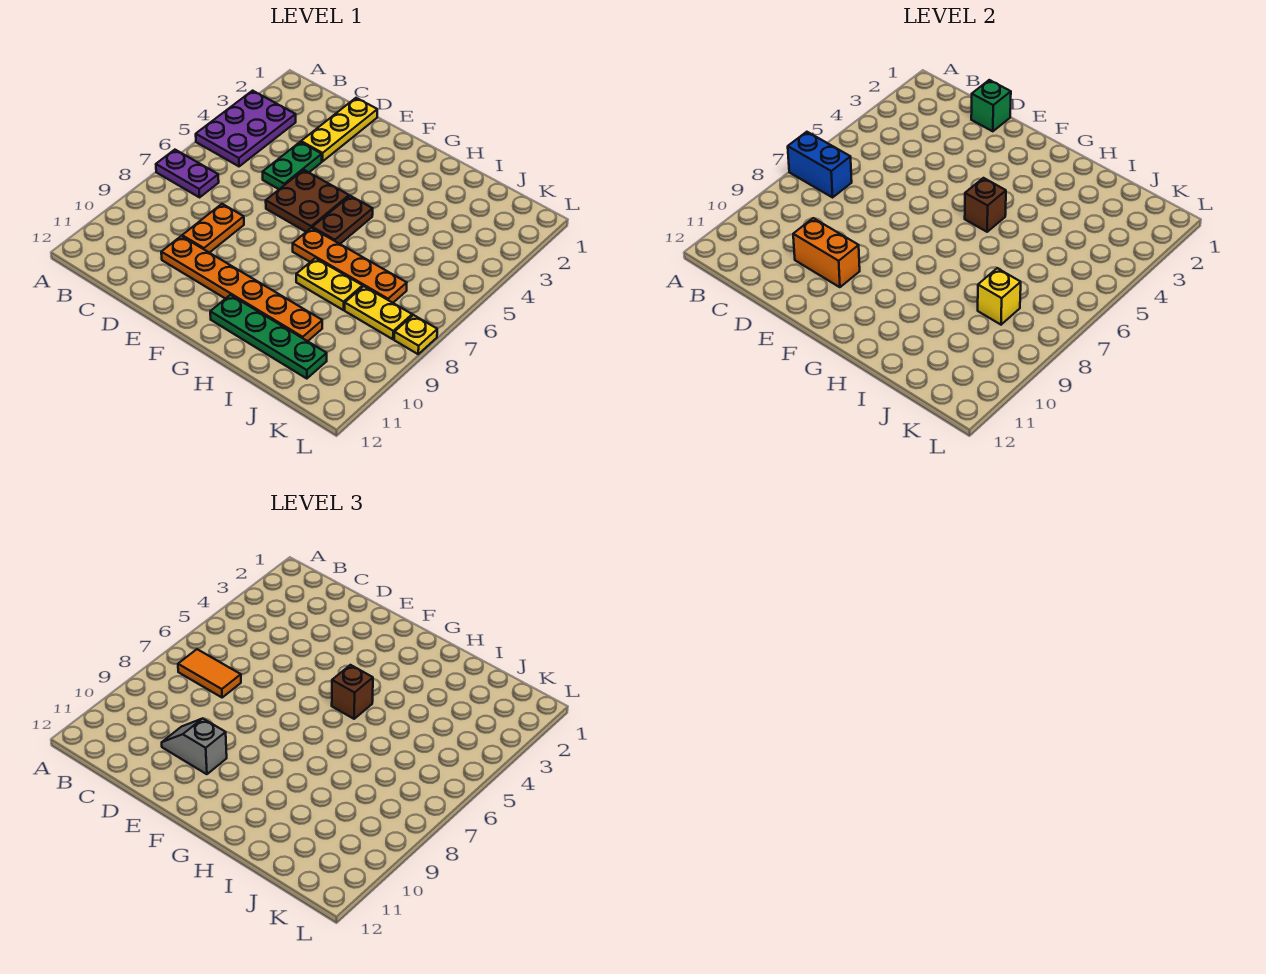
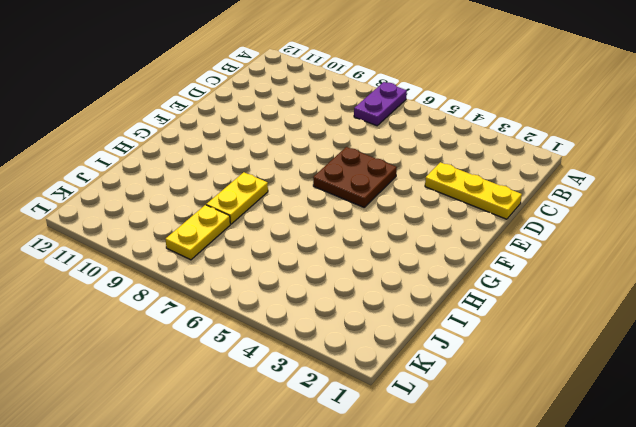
none -> purple 2x3 plate [196,91,296,166]
none -> green 1x2 plate [263,142,322,189]
none -> orange 1x2 plate [182,204,244,253]

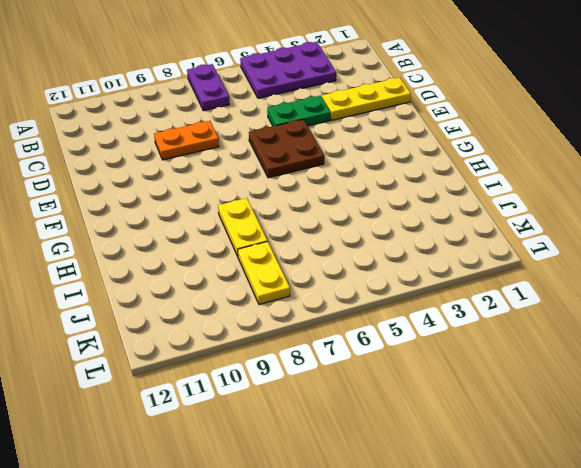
none -> orange 1x6 plate [161,236,322,341]
none -> brown 1x2 plate [312,196,373,244]
none -> orange 1x4 plate [293,228,407,303]

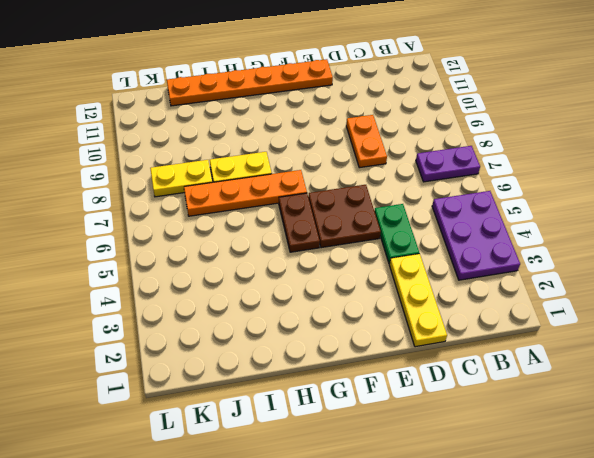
orange 1x6 plate [167,59,333,106] -> orange 1x6 plate moved to [161,236,322,341]
none -> green 1x4 plate [210,295,327,379]
none -> yellow 1x1 plate [394,315,437,354]
none -> blue 1x2 brick [788,132,852,197]

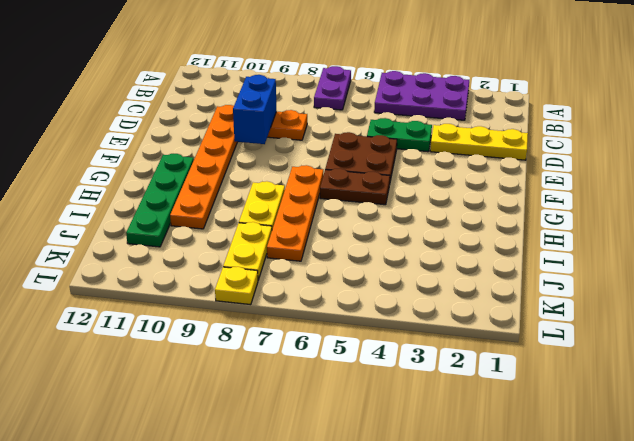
blue 1x2 brick [233,75,277,144] -> blue 1x2 brick moved to [788,132,852,197]
none -> green 1x1 brick [971,80,1011,131]
none -> orange 1x2 brick [793,218,860,287]
none -> brown 1x1 brick [965,178,1006,232]

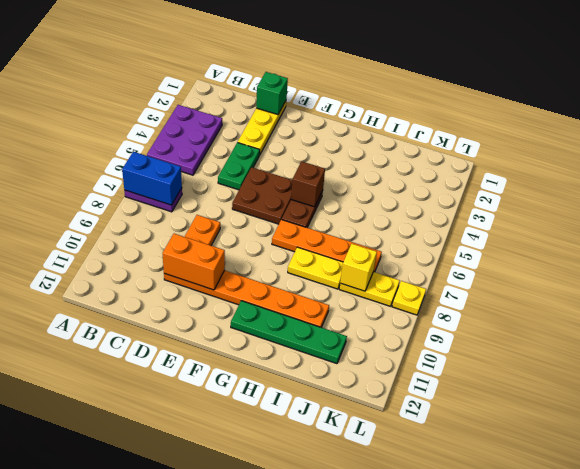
none -> orange 1x2 tile [178,649,241,698]
none -> grey 1x2 slope [162,719,227,774]
none -> brown 1x1 brick [332,665,373,719]

